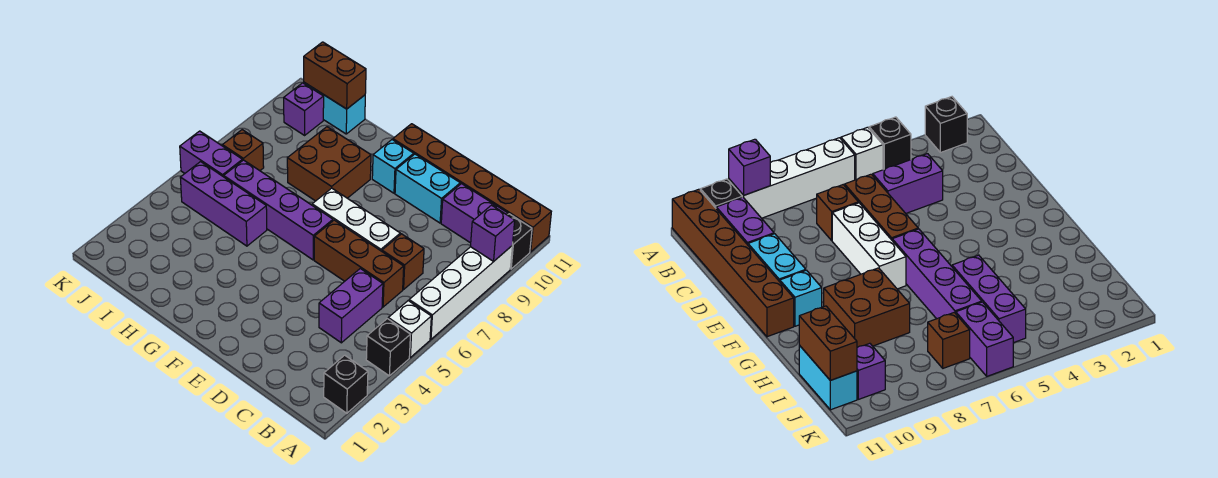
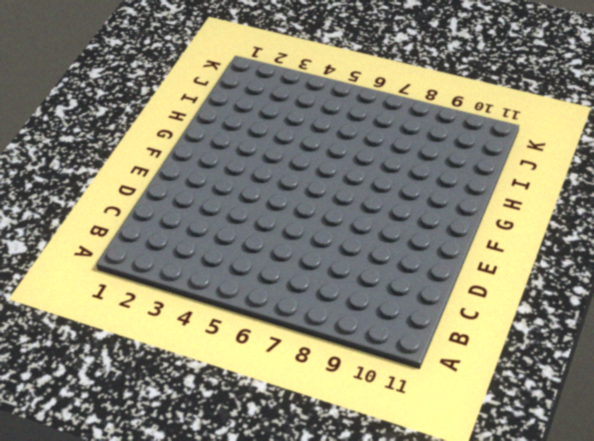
none -> black 1x1 brick [324,355,368,413]
none -> black 1x1 brick [366,319,410,376]
none -> white 1x1 brick [388,301,431,357]

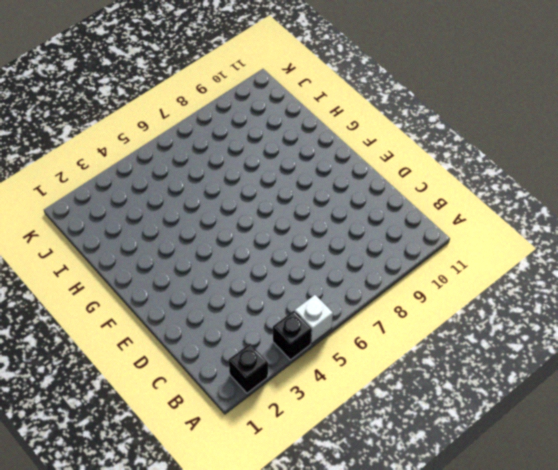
none -> white 1x4 brick [409,246,512,339]
none -> black 1x1 brick [508,214,532,269]
none -> brown 1x6 brick [393,124,551,252]

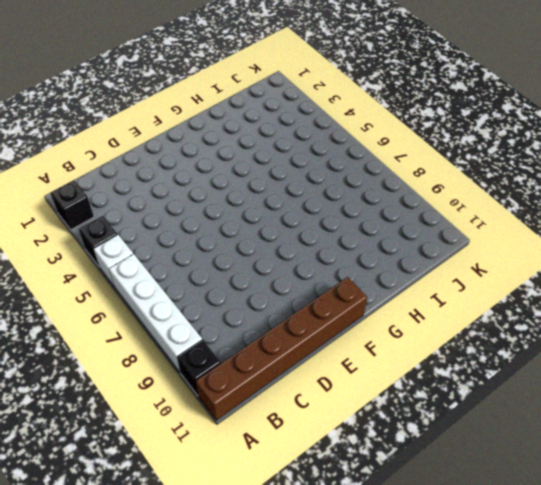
none -> purple 1x2 brick [441,184,508,243]
none -> purple 1x2 brick [319,268,383,343]
none -> brown 1x3 brick [314,220,404,307]

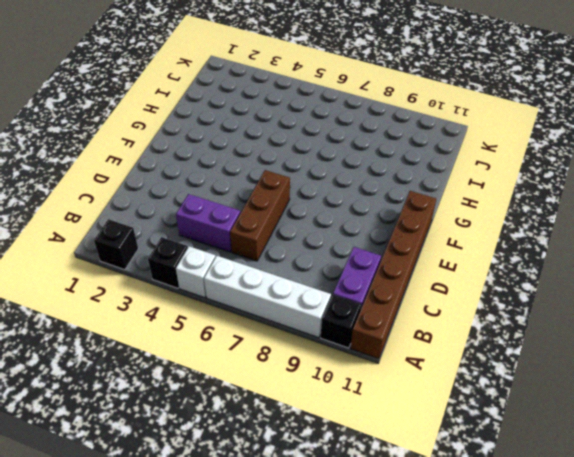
none -> brown 1x1 brick [382,234,424,289]
none -> white 1x3 brick [312,188,400,251]
none -> cyan 1x2 brick [395,154,460,223]

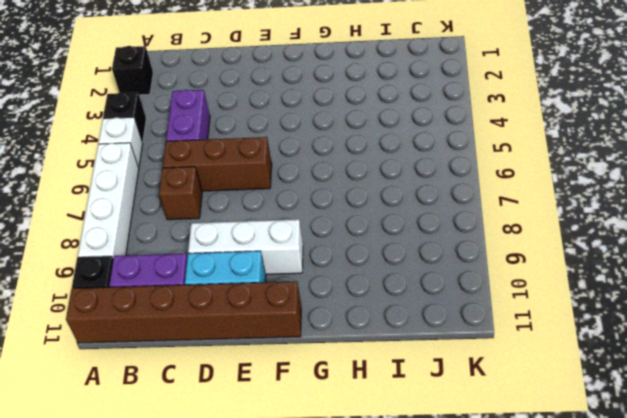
white 1x3 brick [188,219,303,274] -> white 1x3 brick moved to [312,188,400,251]
none -> purple 1x4 brick [224,160,333,260]
none -> cyan 1x1 brick [372,140,414,193]
none -> brown 2x2 brick [287,127,371,201]

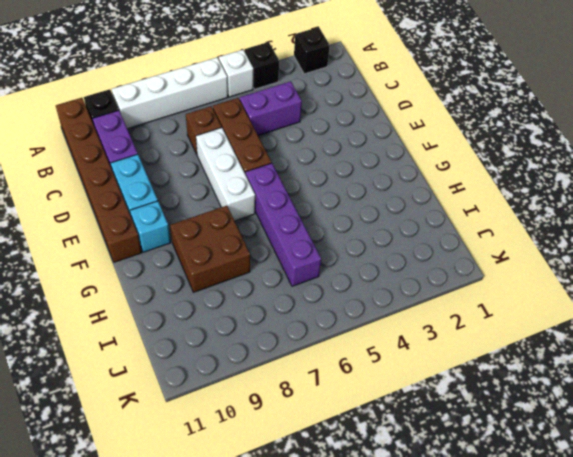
none -> purple 1x3 brick [180,162,267,246]
none -> cyan 1x2 brick [304,82,365,134]
none -> purple 1x2 brick [180,131,242,177]

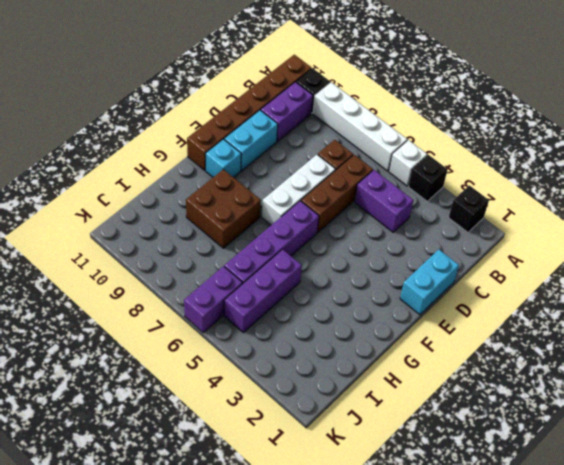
cyan 1x2 brick [400,250,459,315] -> cyan 1x2 brick moved to [304,82,365,134]
none -> brown 1x1 brick [222,130,264,171]
none -> purple 1x1 brick [284,83,324,135]
none -> purple 1x1 brick [471,205,515,261]

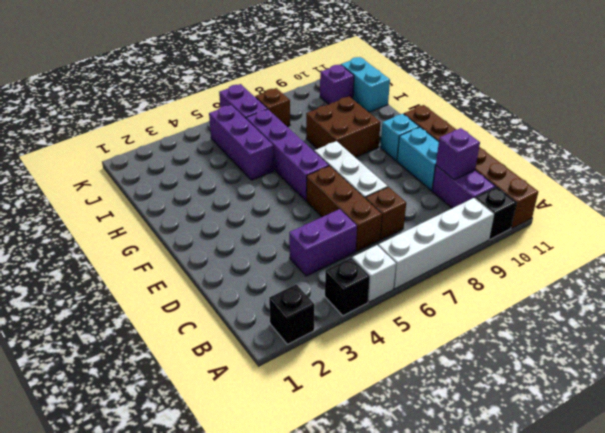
purple 1x1 brick [436,128,480,180] -> purple 1x1 brick moved to [471,205,515,261]
none -> brown 1x2 brick [304,42,366,109]

